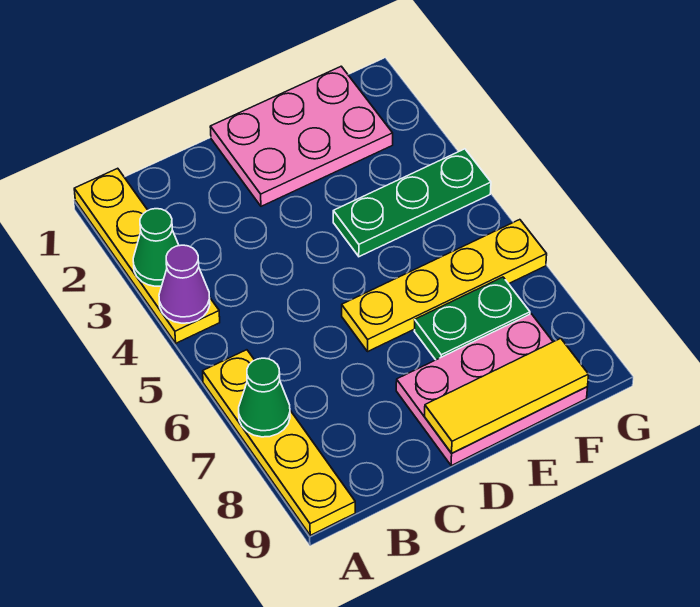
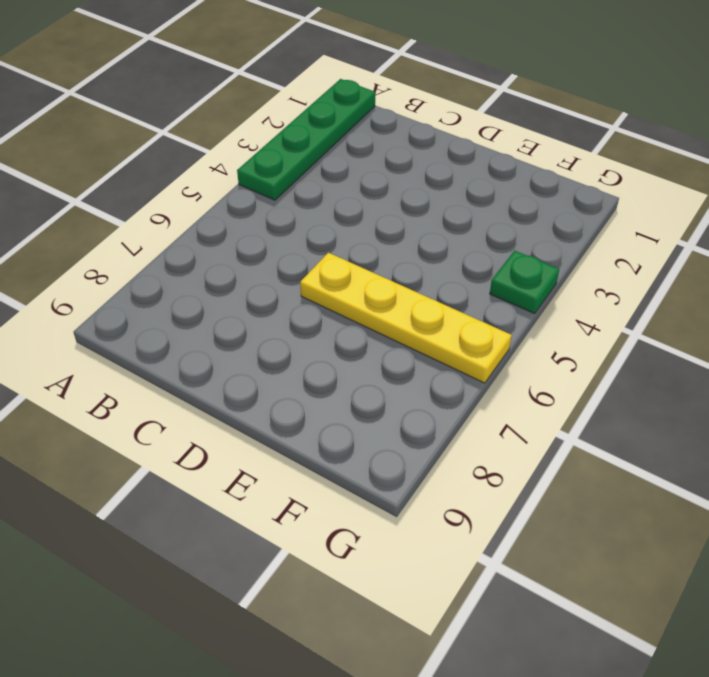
green 1x4 plate [237,79,375,200] -> yellow 1x4 plate [74,168,220,343]
green 1x1 plate [490,251,559,314] -> green 1x3 plate [333,149,491,257]
none -> yellow 1x4 plate [203,350,355,535]
none -> pink 2x3 plate [210,66,393,206]

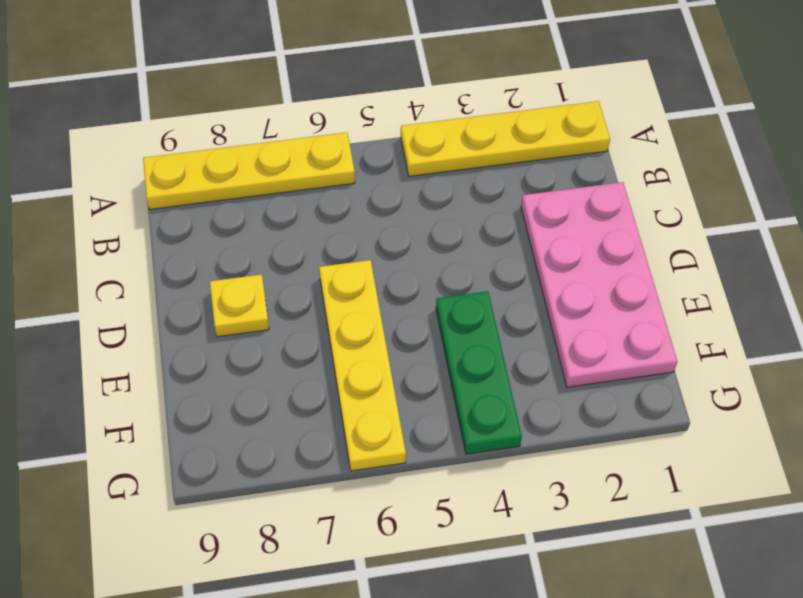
pink 2x4 plate [521,182,677,387] -> pink 2x3 plate [210,66,393,206]
yellow 1x1 plate [210,274,269,337] -> pink 2x3 plate [396,314,587,466]
none -> green 1x2 plate [414,277,530,360]
none -> green 1x1 cone [133,209,179,286]

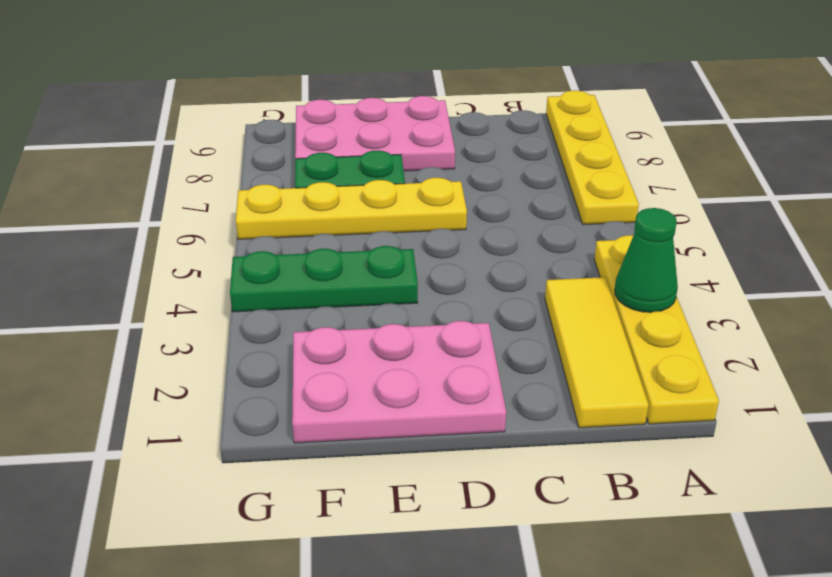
yellow 1x3 tile [545,277,649,428] -> yellow 1x3 tile turned to [425,338,589,453]
none -> purple 1x1 cone [159,245,210,323]
none -> green 1x1 cone [239,358,290,437]

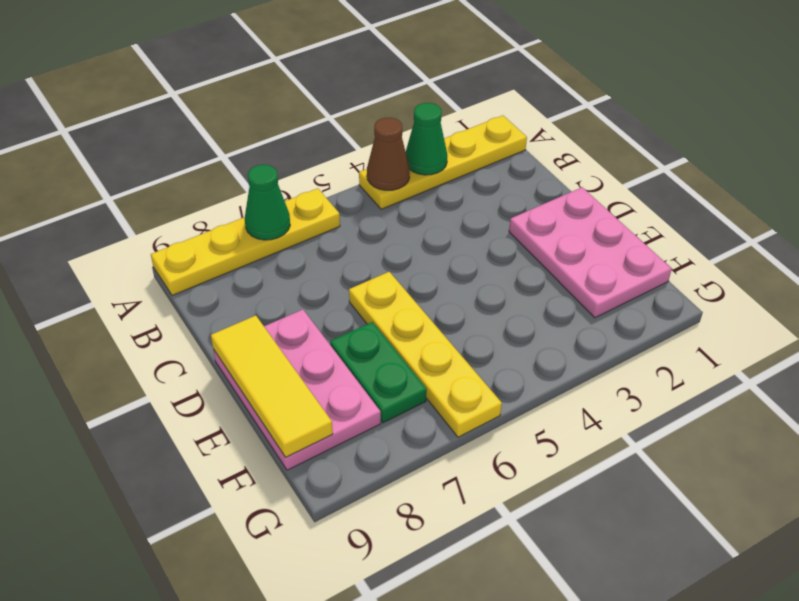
brown 1x1 cone [367,118,410,190] -> purple 1x1 cone [159,245,210,323]
none -> green 1x3 plate [333,149,491,257]

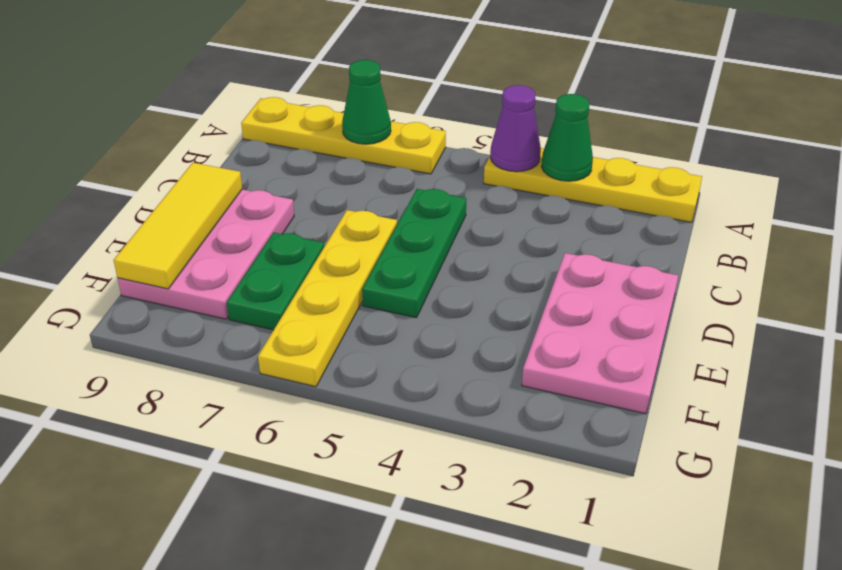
green 1x3 plate [362,189,466,318] -> green 1x3 plate moved to [333,149,491,257]

